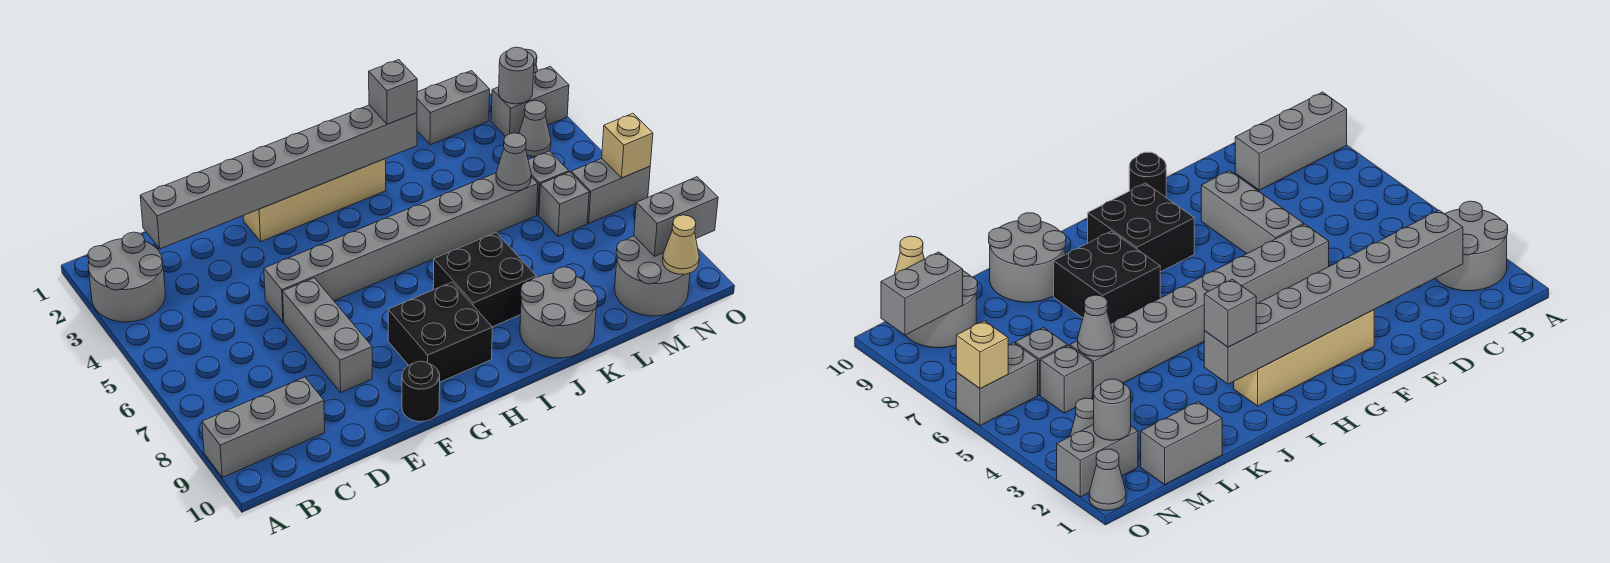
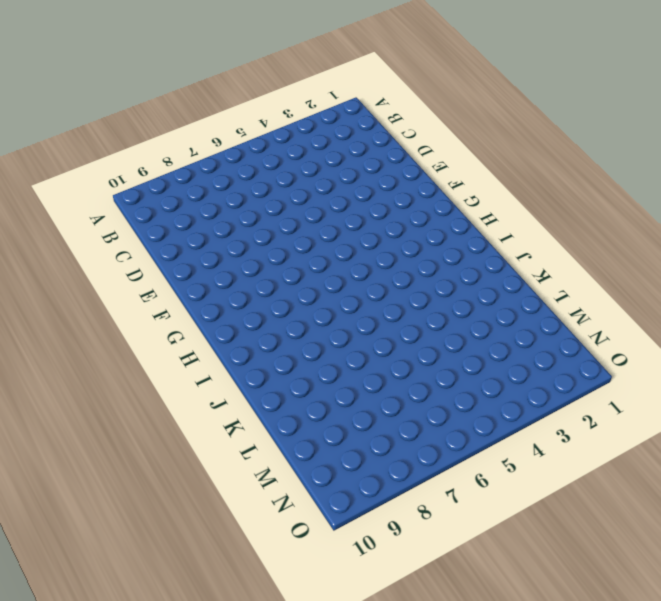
none -> grey 2x2 round brick [88,232,165,322]
none -> grey 1x3 brick [202,377,325,477]
none -> grey 1x8 brick [264,173,538,322]

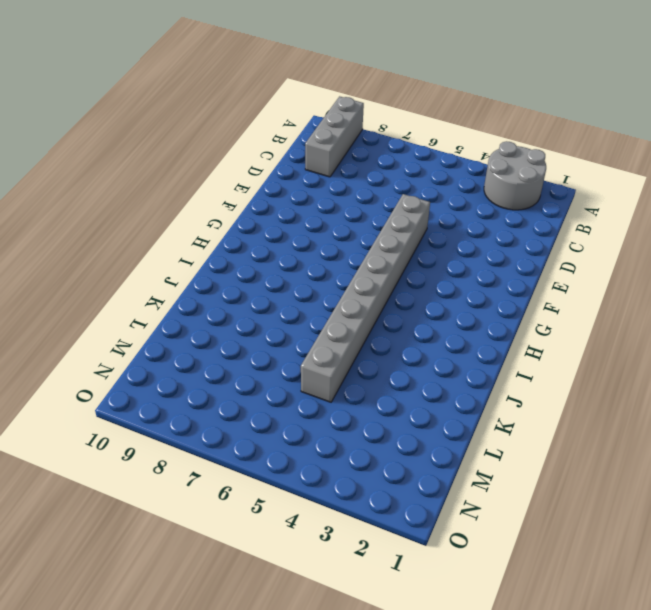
none -> grey 1x3 brick [283,278,372,392]
none -> tan 1x4 brick [243,159,386,241]
none -> black 1x1 round brick [402,361,440,422]

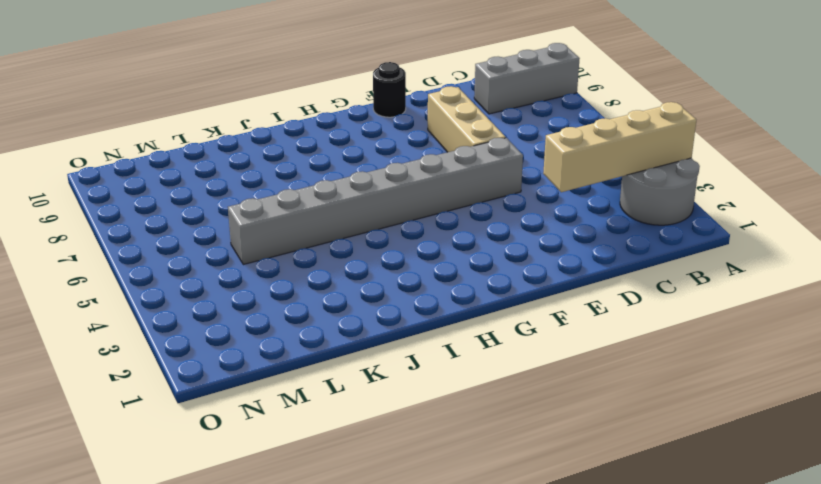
tan 1x4 brick [543,102,696,192] -> tan 1x4 brick moved to [243,159,386,241]
tan 1x3 brick [428,86,506,152] -> grey 1x3 brick [283,278,372,392]
none -> black 2x2 brick [388,282,493,382]
none -> black 2x2 brick [433,233,537,327]
none -> grey 2x2 round brick [520,267,598,358]

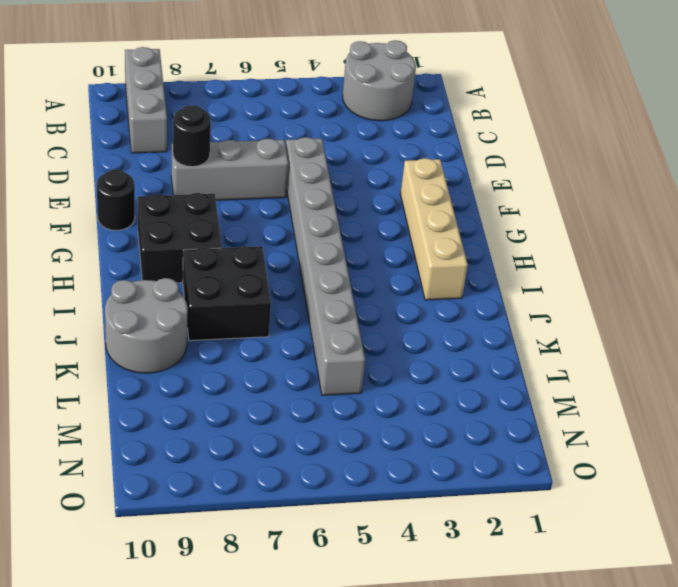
black 1x1 round brick [173,105,211,167] -> none
none -> grey 1x2 brick [417,71,490,145]
none -> grey 1x1 brick [528,151,569,215]
none -> grey 1x1 brick [539,172,589,236]

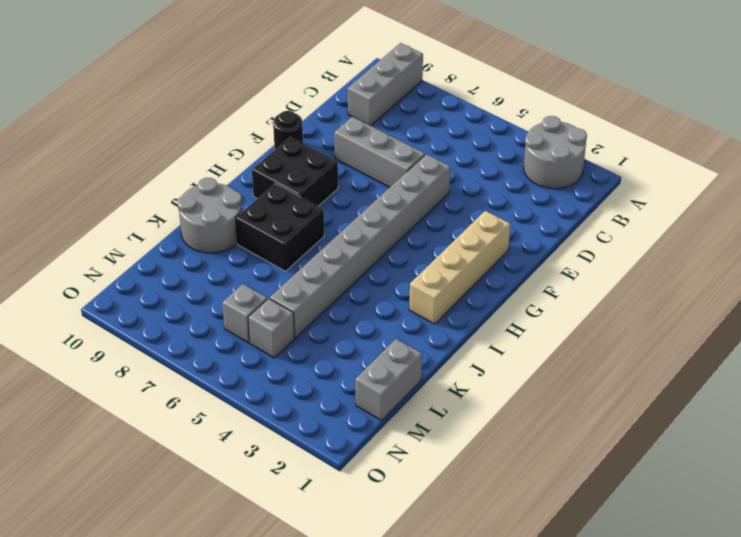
none -> grey 2x2 round brick [615,236,690,316]
none -> grey 1x2 brick [491,66,569,136]
none -> grey 1x1 cone [519,100,551,157]

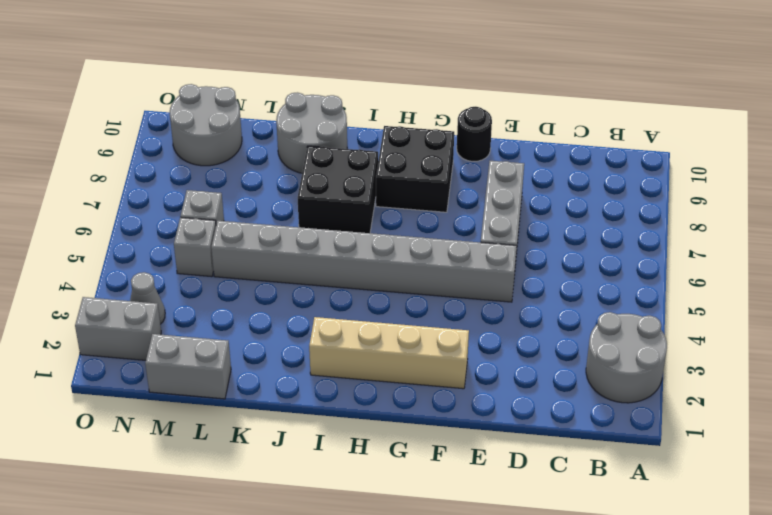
none -> grey 1x3 brick [202,377,325,477]
none -> grey 1x2 brick [571,159,650,223]
none -> grey 1x1 cone [1089,449,1126,510]

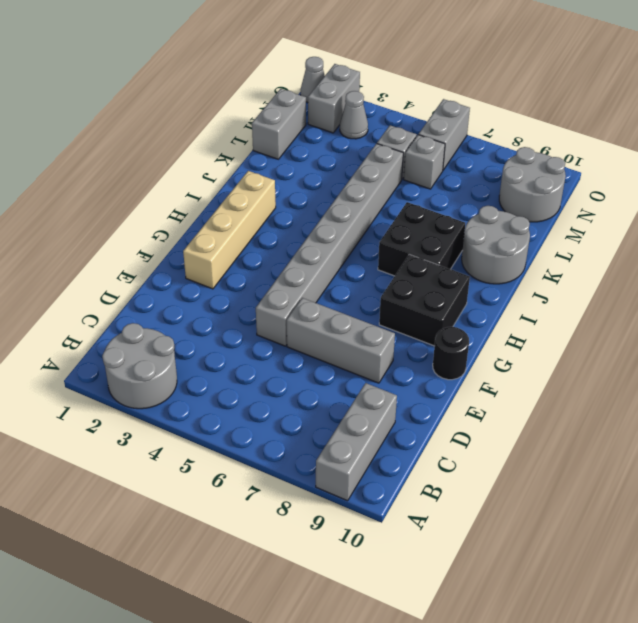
none -> grey 1x8 brick [140,105,417,249]
none -> grey 1x1 cone [496,133,531,191]
none -> grey 1x1 round brick [499,47,534,104]

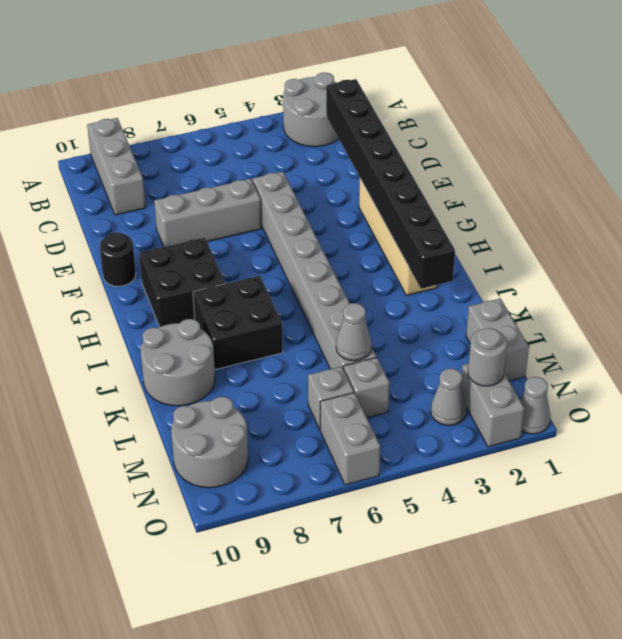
black 1x8 brick [326,79,455,289] -> grey 1x8 brick [140,105,417,249]
none -> grey 1x2 brick [634,177,718,256]
none -> tan 1x1 cone [663,215,699,274]
none -> tan 1x1 brick [602,113,653,178]

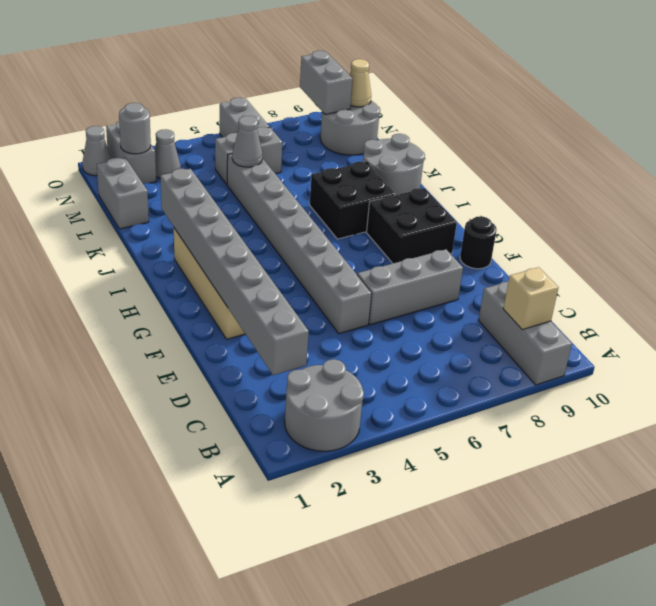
tan 1x1 brick [503,267,559,330] -> tan 1x1 brick moved to [602,113,653,178]
none -> grey 1x1 brick [369,60,417,124]

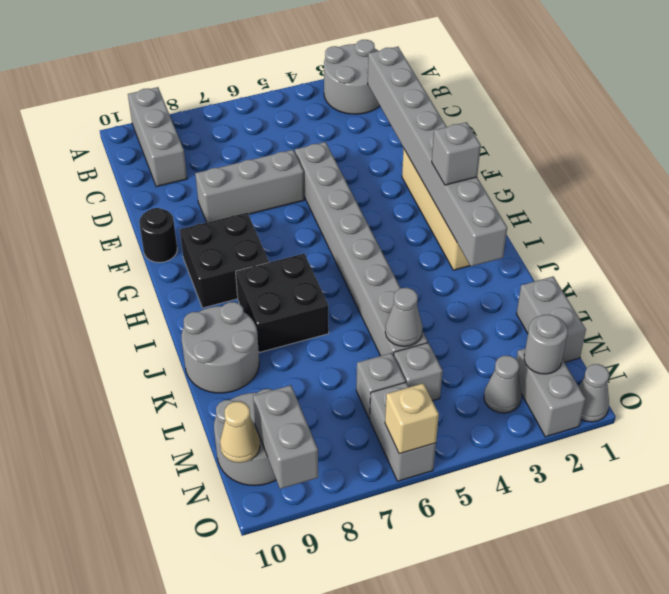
grey 1x1 brick [432,122,481,185] -> grey 1x1 brick moved to [369,60,417,124]

